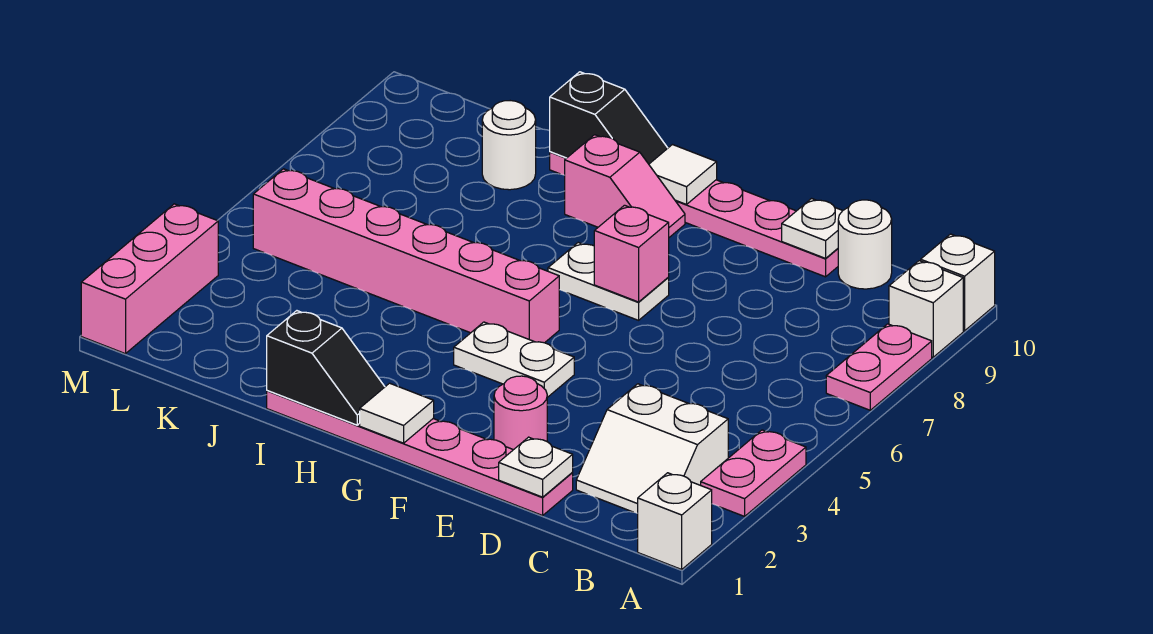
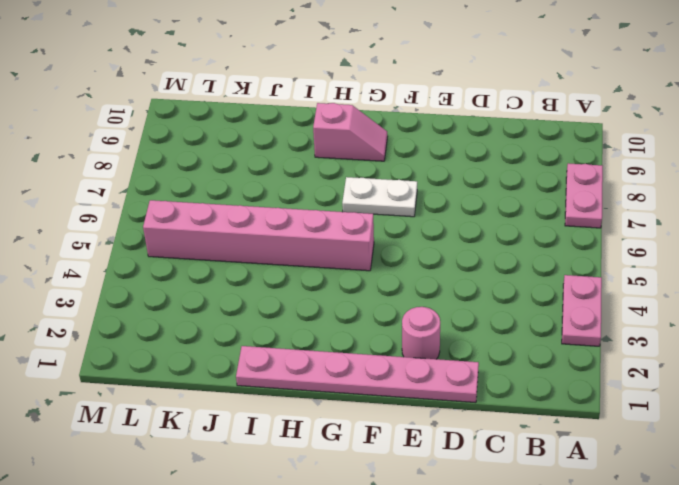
none -> white 1x1 brick [638,473,712,569]
none -> white 1x1 brick [889,261,963,357]
none -> white 1x1 brick [921,234,995,331]

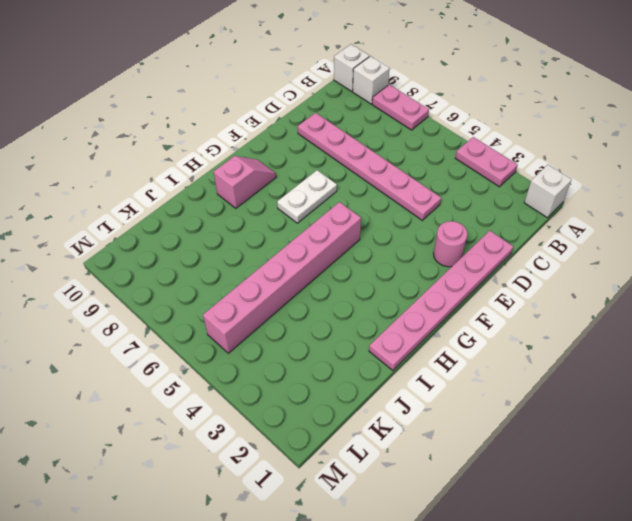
pink 1x6 plate [298,113,441,220] -> pink 1x6 plate turned to [550,152,838,277]
none -> white 2x2 slope [576,384,728,513]
none -> white 1x1 round brick [838,200,892,289]
none -> white 1x2 plate [454,322,574,397]

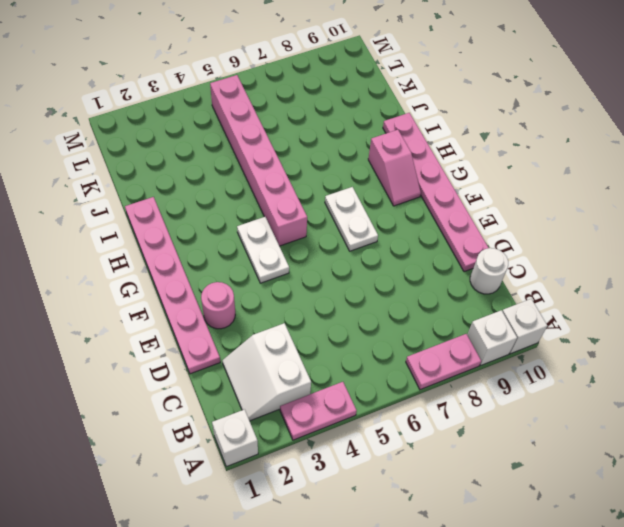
none -> white 1x1 round brick [482,101,536,190]
none -> pink 1x3 brick [81,204,218,354]
none -> white 1x1 plate [499,437,573,497]

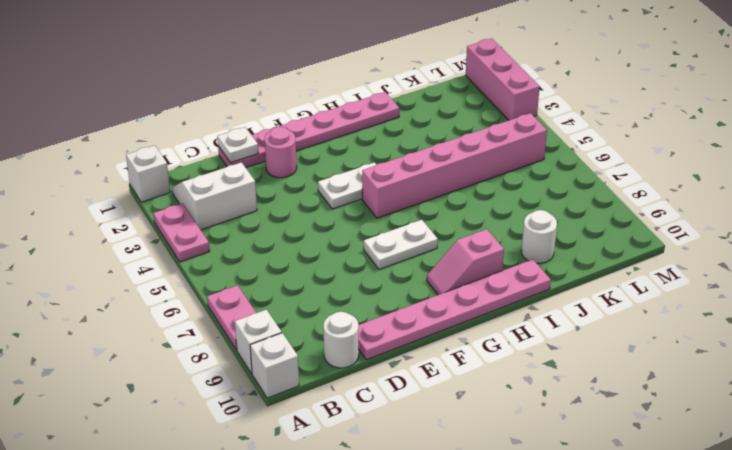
none -> white 1x1 plate [782,199,843,258]
none -> pink 1x1 brick [594,205,669,302]
none -> white 1x1 tile [360,383,434,443]

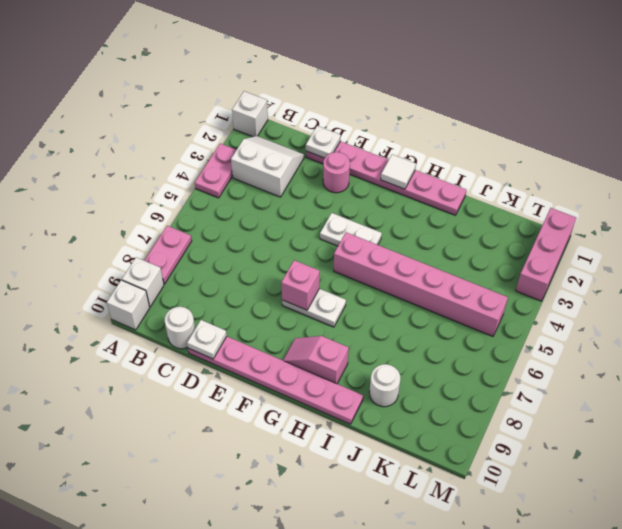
none -> white 1x1 tile [649,145,717,204]
none -> black 1x2 slope [267,311,385,425]
none -> black 1x2 slope [550,72,668,164]

